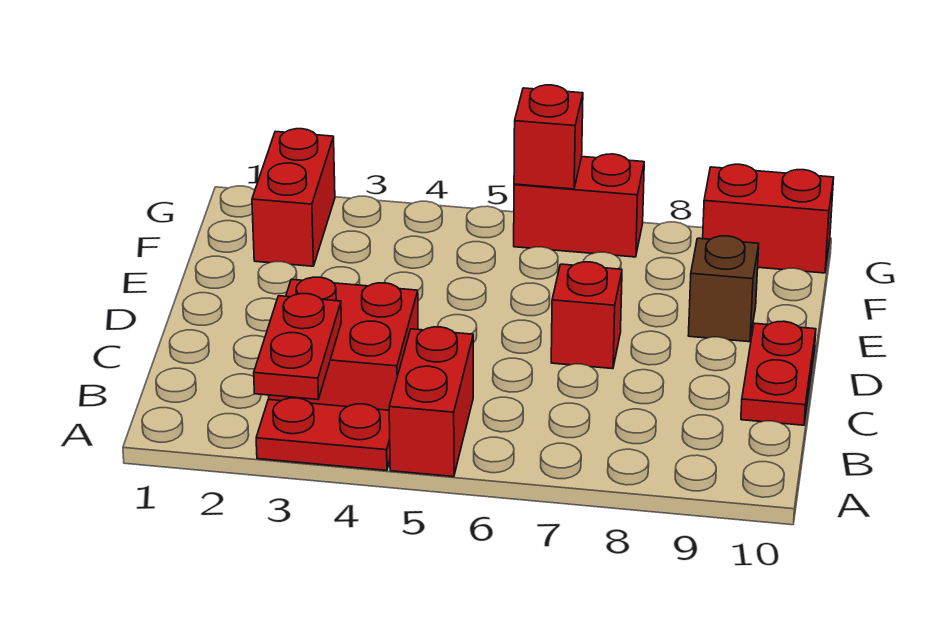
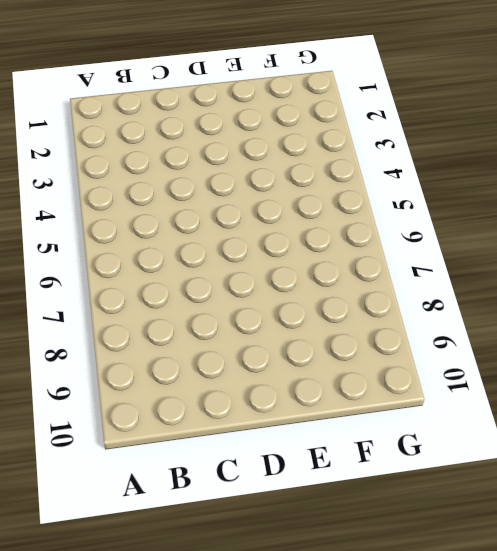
none -> red 1x2 plate [256,398,390,470]
none -> red 1x2 brick [389,327,473,477]

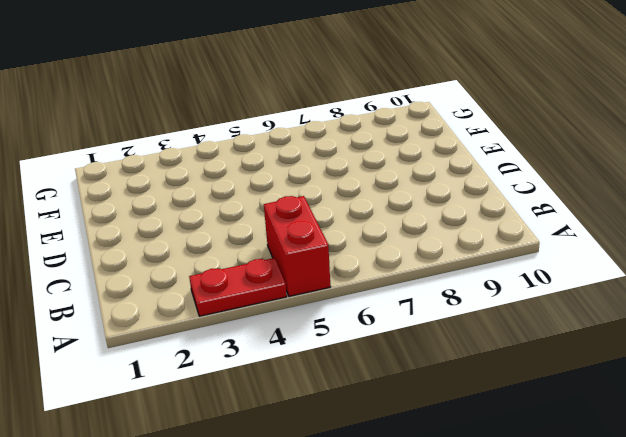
none -> red 2x2 brick [269,277,418,410]
none -> red 1x2 plate [741,321,816,425]

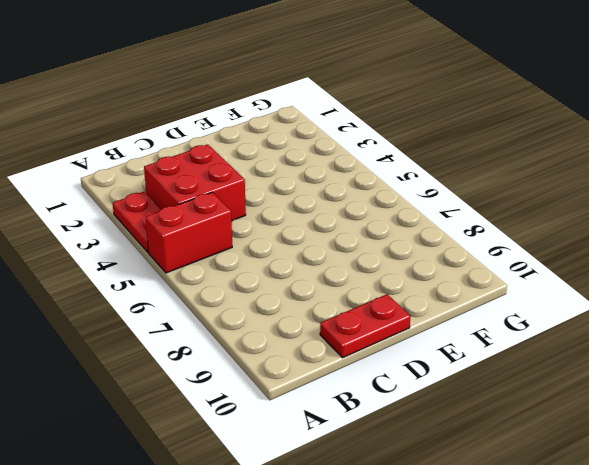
none -> red 1x1 brick [551,262,622,369]
none -> brown 1x1 brick [688,236,759,342]

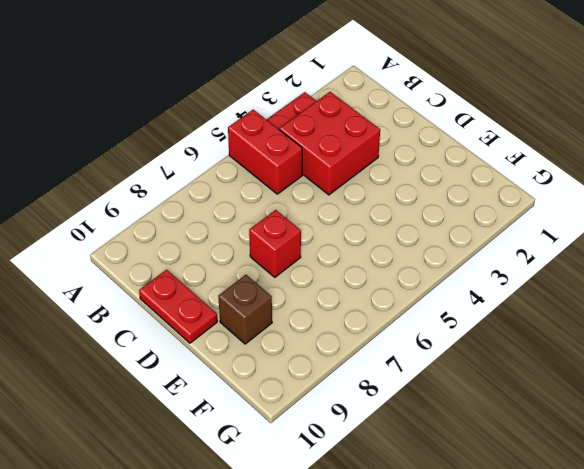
none -> red 1x2 brick [252,129,335,266]
none -> red 1x2 brick [514,154,644,257]

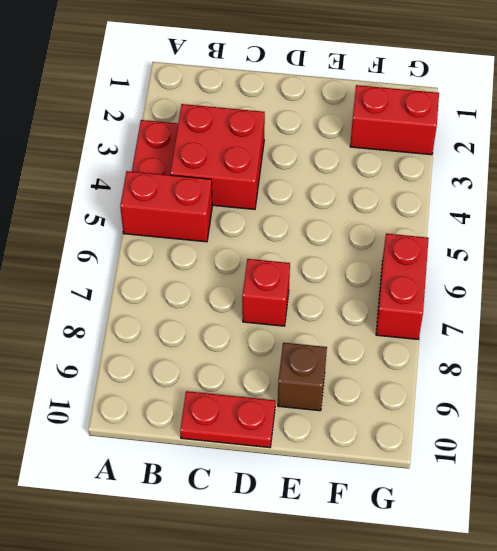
none -> red 1x2 brick [703,164,834,273]
none -> red 1x2 plate [254,294,341,399]

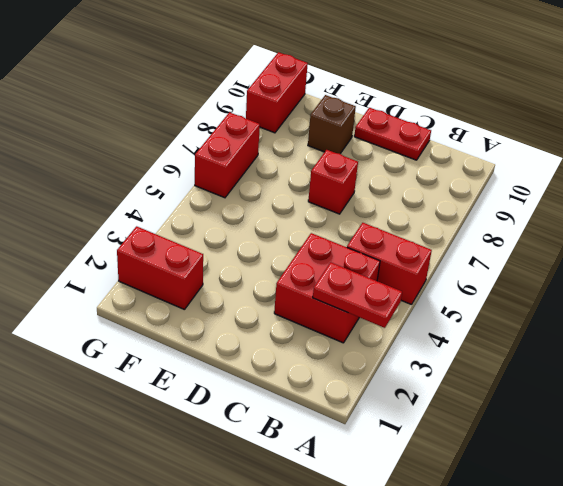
none -> red 1x2 plate [256,398,390,470]
none -> red 1x1 brick [514,85,583,189]

